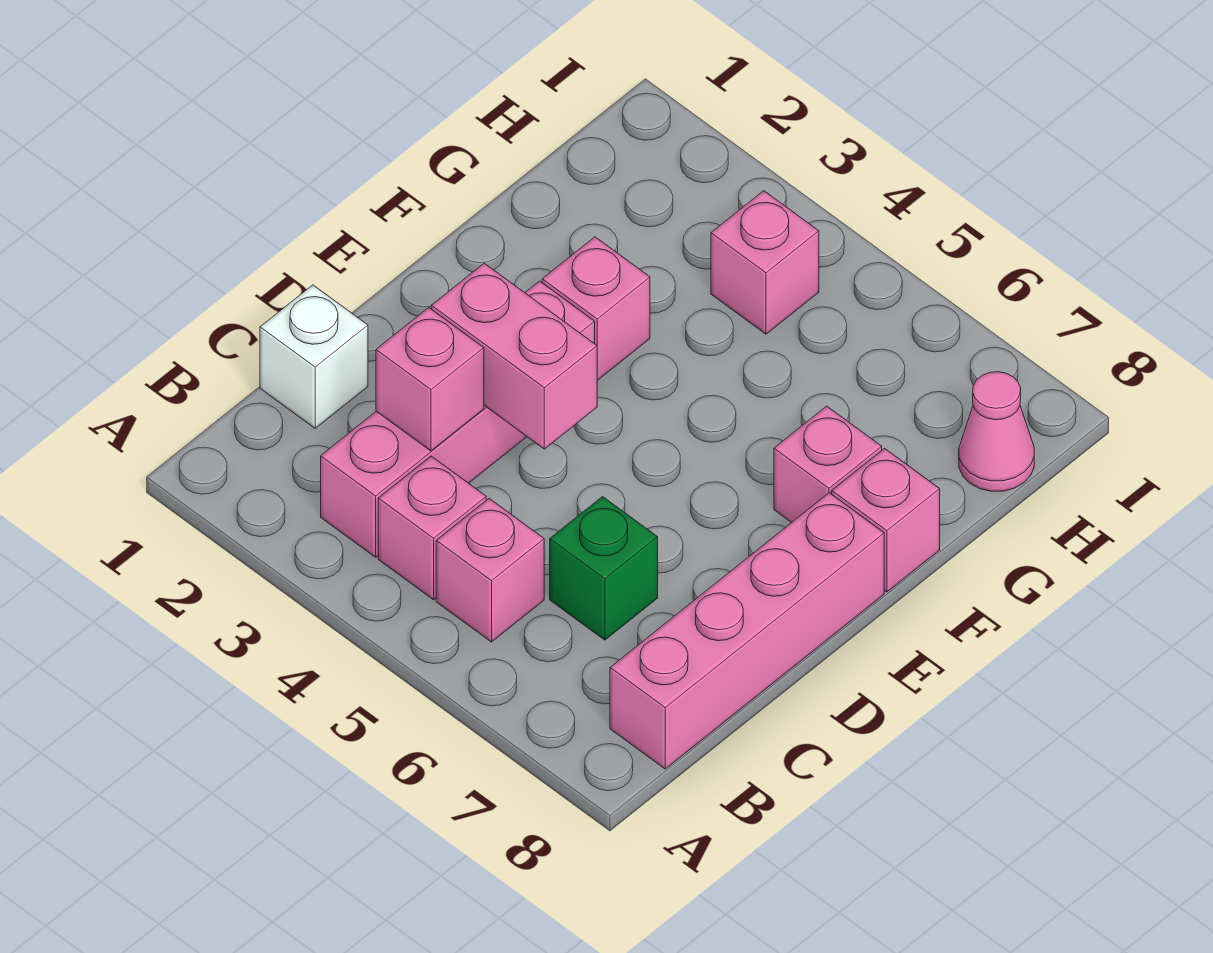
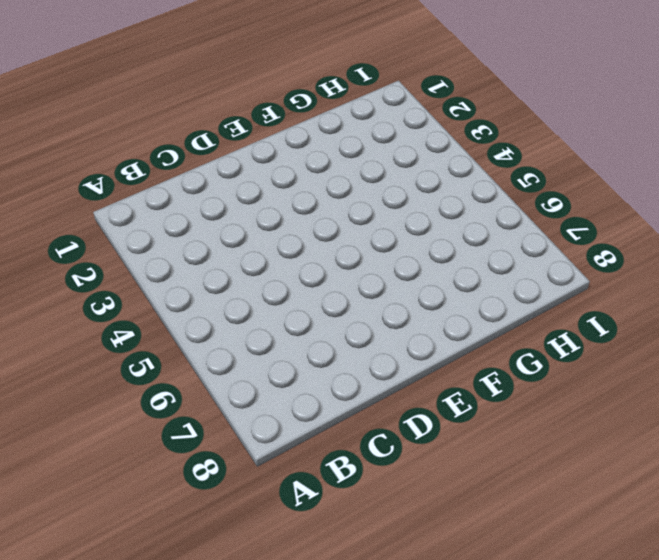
none -> pink 1x4 brick [321,281,595,557]
none -> pink 1x1 brick [378,456,486,600]
none -> pink 1x1 brick [436,499,544,642]

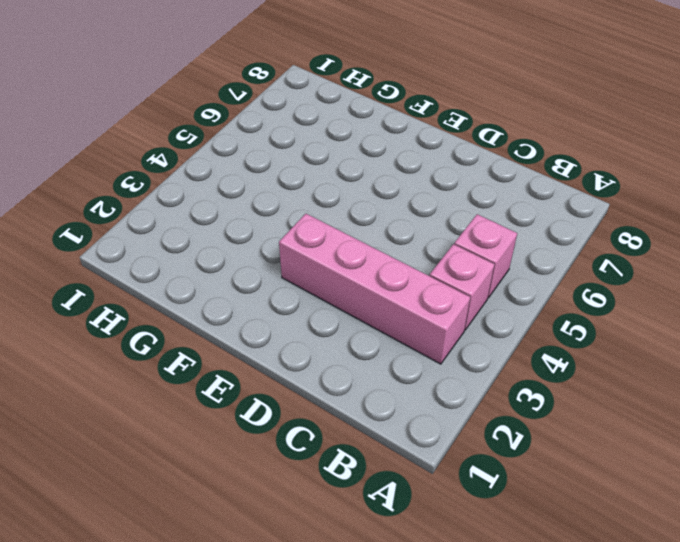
none -> pink 1x4 brick [610,493,884,769]
none -> white 1x1 brick [260,285,368,428]
none -> green 1x1 brick [550,497,658,640]

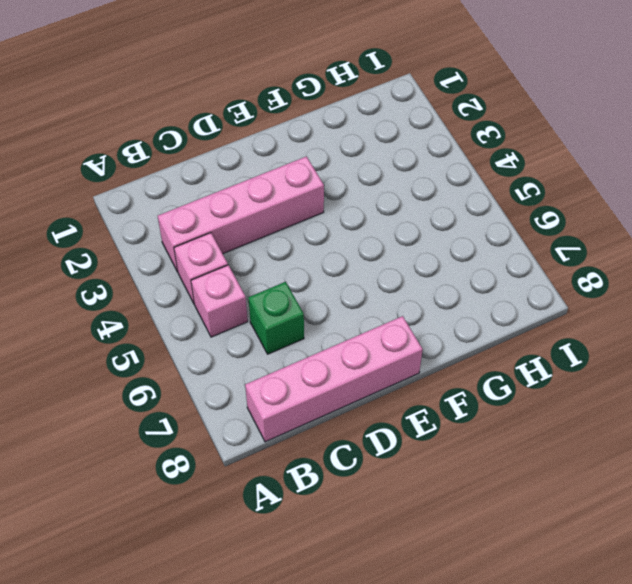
none -> white 1x1 brick [260,285,368,428]
none -> pink 1x1 brick [542,237,650,380]
none -> pink 1x1 brick [774,406,882,522]

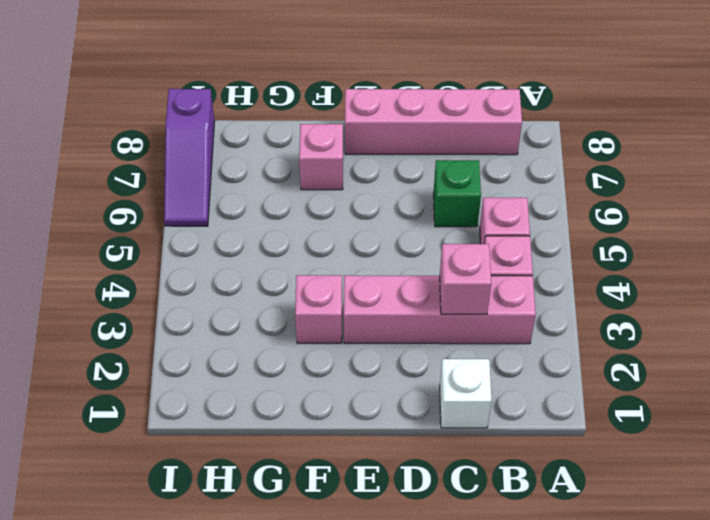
purple 1x3 slope [164,89,215,226] -> none
none -> pink 1x1 brick [832,449,940,592]
none -> pink 1x1 brick [711,191,819,334]
none -> pink 1x1 cone [959,372,1034,491]

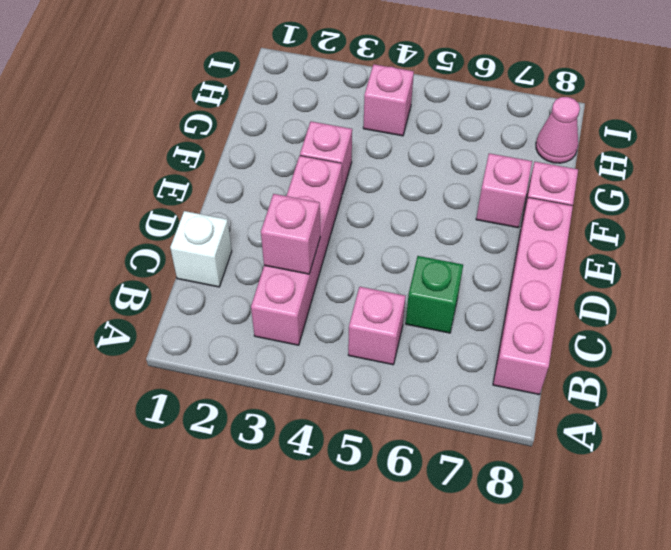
none -> pink 1x1 brick [378,456,486,600]
none -> pink 1x2 brick [431,263,597,449]

